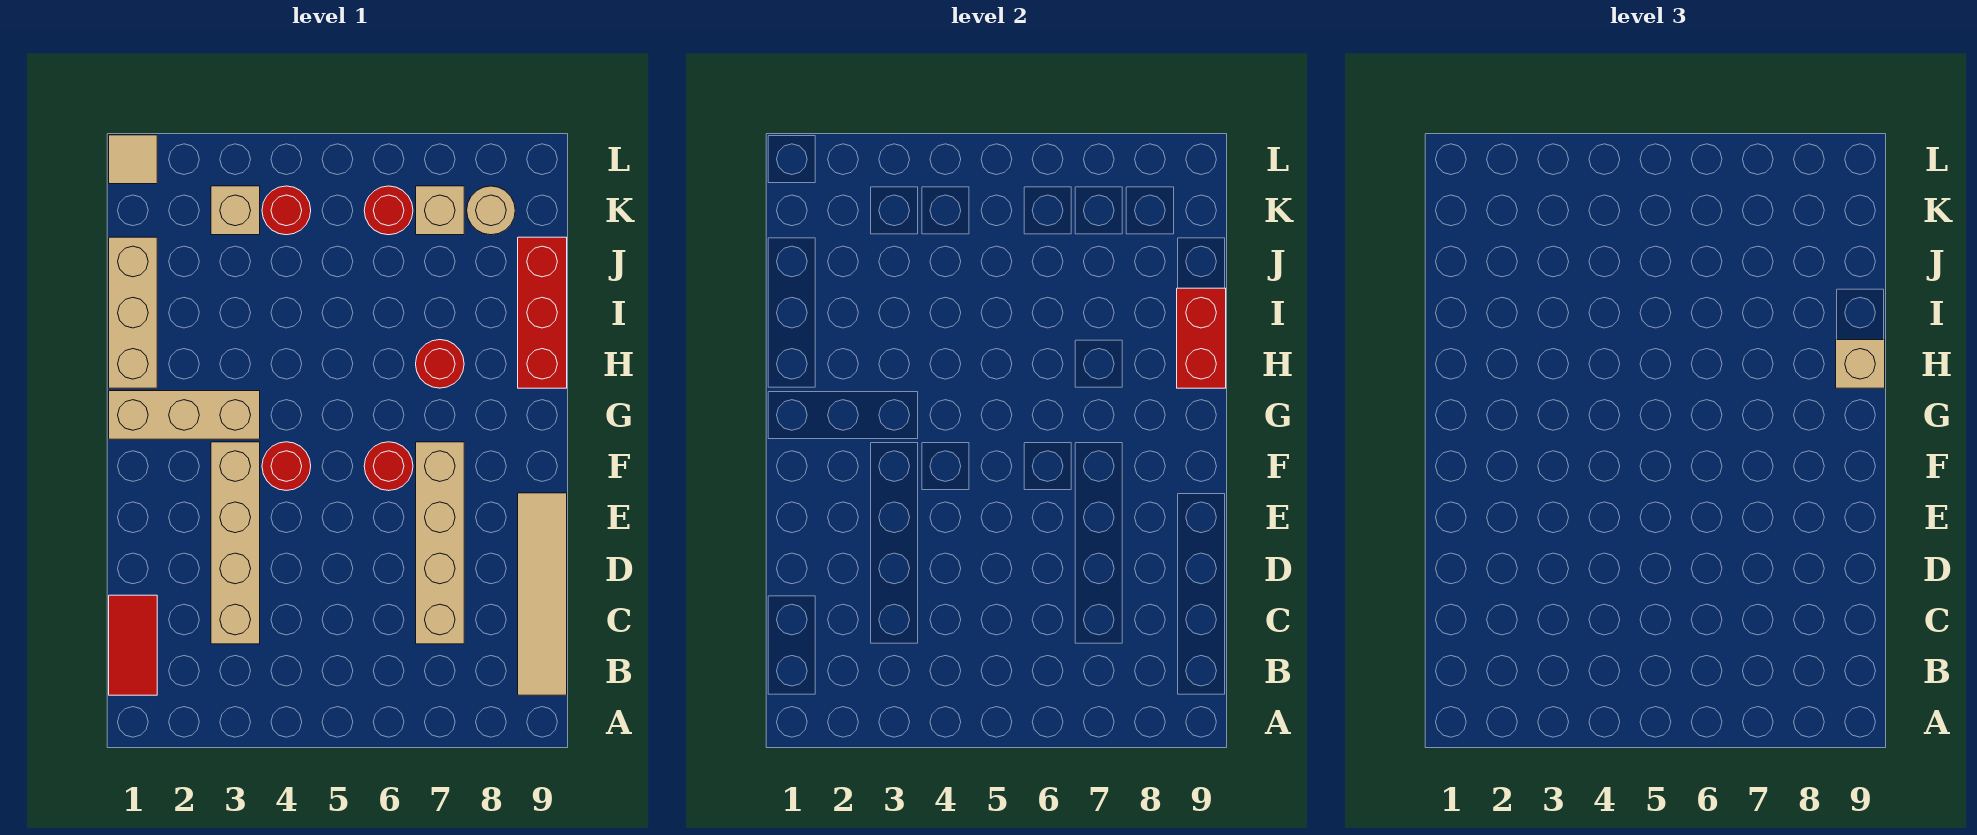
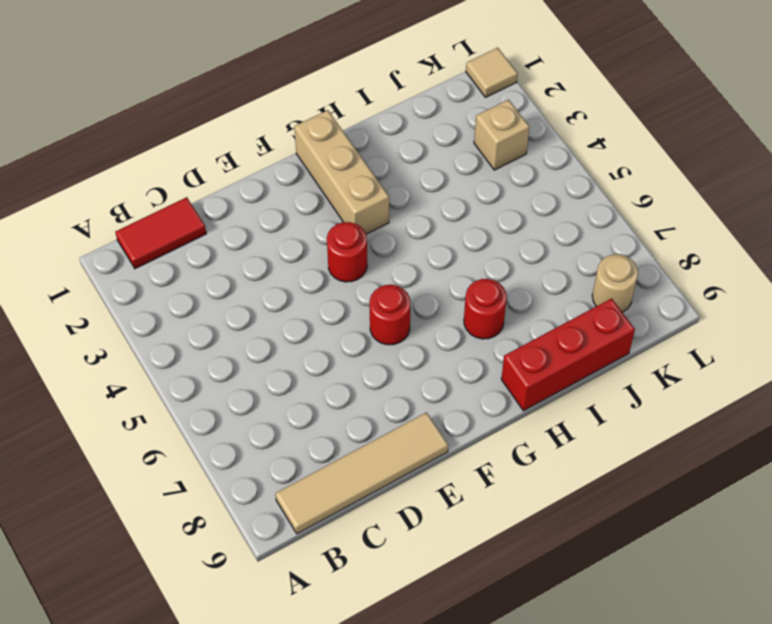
none -> tan 1x4 brick [211,442,260,644]
none -> tan 1x4 brick [416,442,464,644]
none -> tan 1x3 brick [109,237,157,388]

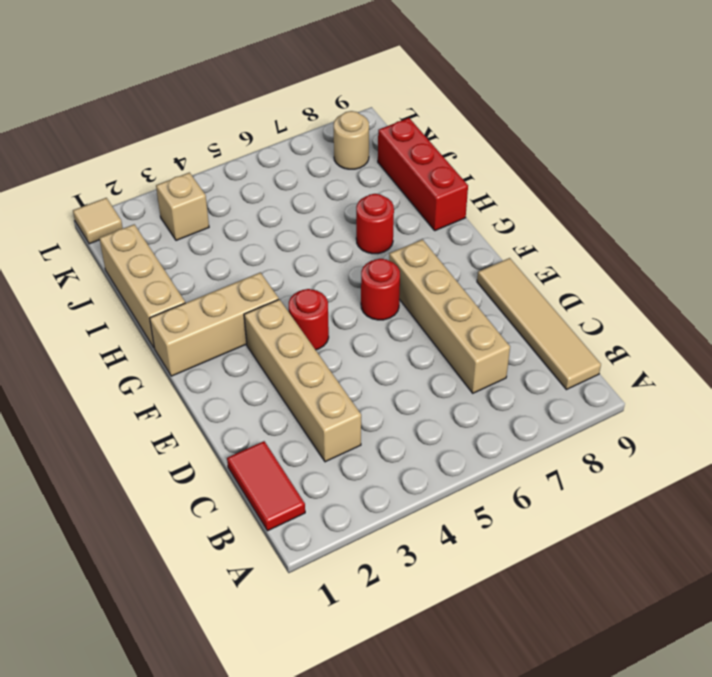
none -> red 1x1 round brick [262,186,311,235]
none -> red 1x1 round brick [364,186,413,235]
none -> tan 1x1 brick [416,186,464,235]

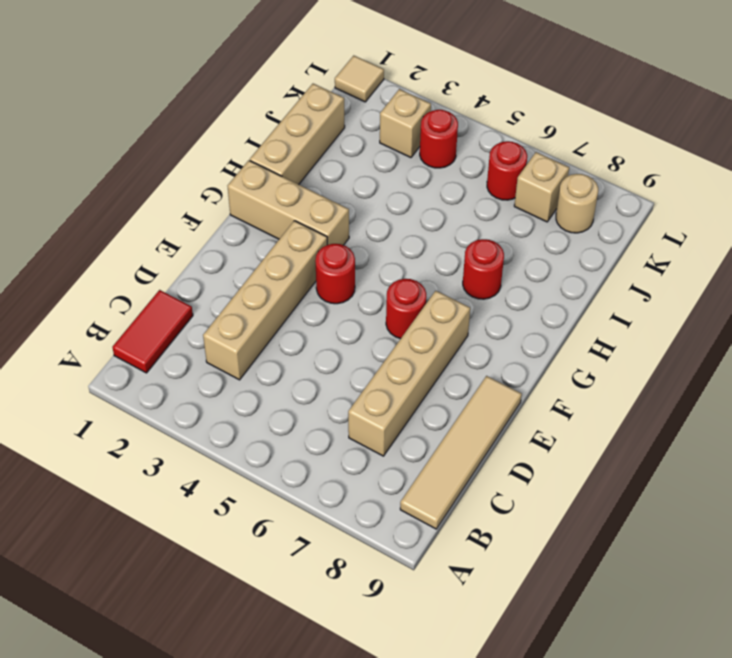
none -> red 1x3 brick [518,237,567,388]
none -> red 1x2 brick [1177,288,1226,388]
none -> tan 1x1 brick [1836,340,1885,388]

